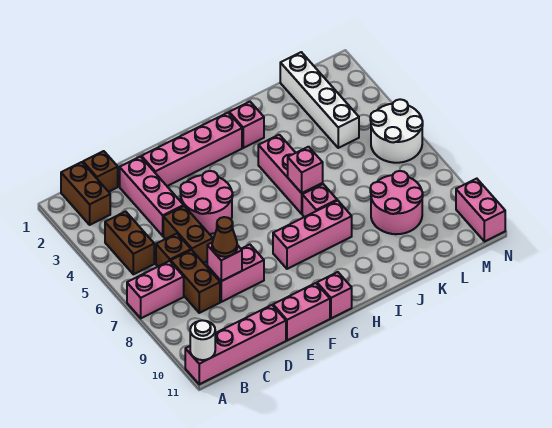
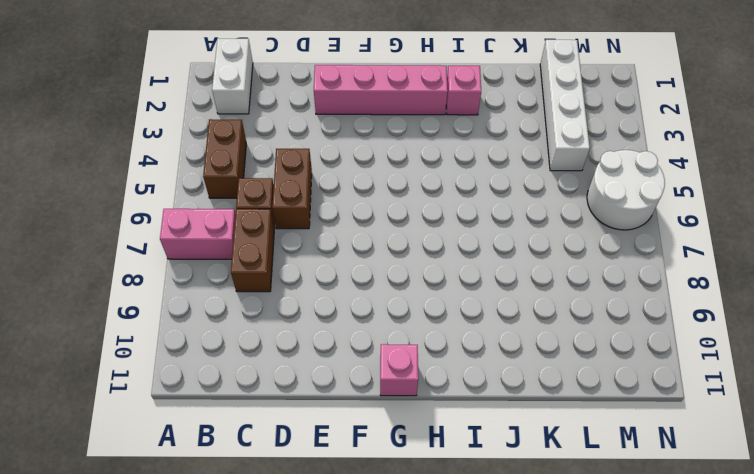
white 1x2 brick [212,39,253,114] -> brown 1x2 brick [61,162,110,225]
none -> pink 1x4 brick [185,305,286,384]
none -> brown 1x1 brick [83,151,118,192]
none -> pink 1x3 brick [120,157,184,236]

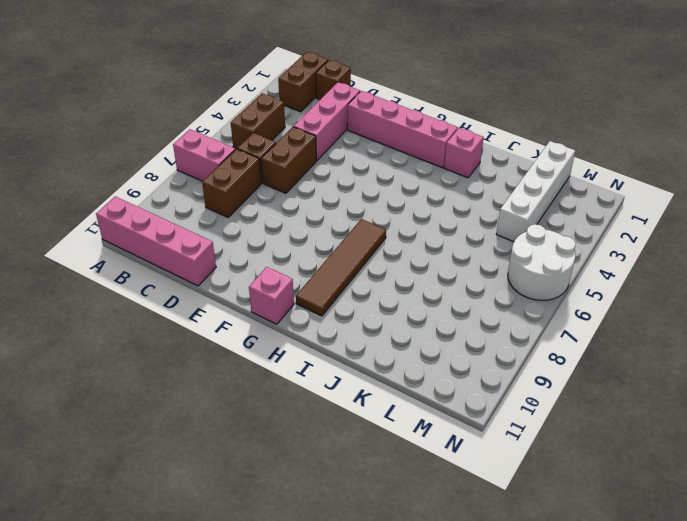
brown 1x4 tile [296,219,386,316] -> pink 1x3 brick [273,200,352,269]
none -> pink 1x2 brick [207,245,264,302]
none -> pink 2x2 round brick [180,171,233,234]
none -> pink 1x2 brick [273,283,330,340]

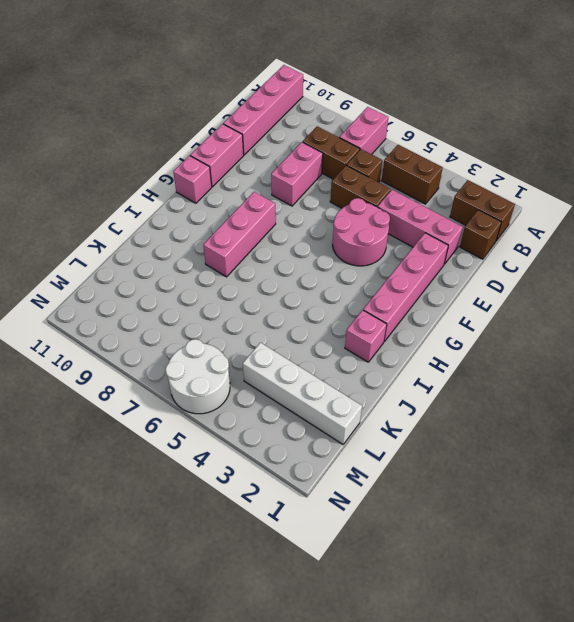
none -> pink 1x3 brick [258,135,323,214]
none -> pink 1x1 brick [302,184,337,217]
none -> pink 2x2 round brick [370,171,423,234]

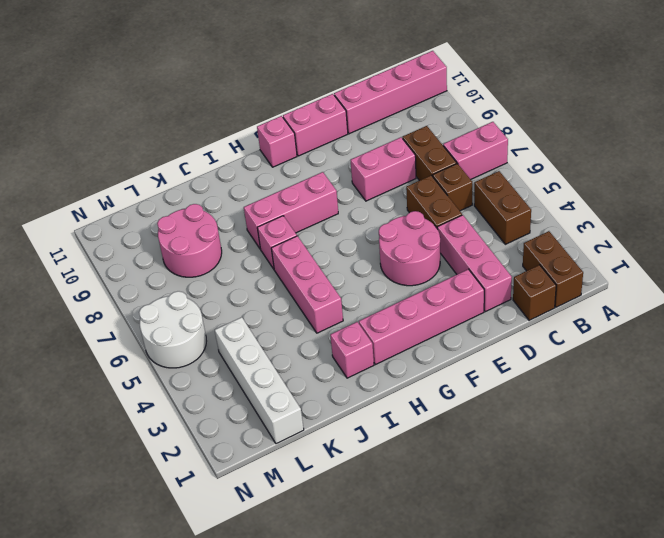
none -> pink 1x2 brick [456,179,505,242]
none -> white 1x1 round brick [190,320,215,360]
none -> pink 1x1 brick [207,243,242,281]

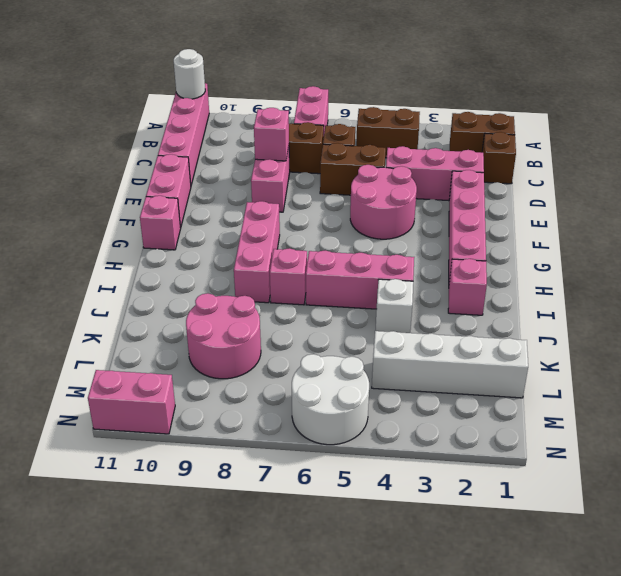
white 1x1 brick [375,279,413,333] -> none
none -> pink 1x1 brick [288,147,323,193]
none -> brown 1x1 cone [212,217,237,257]

